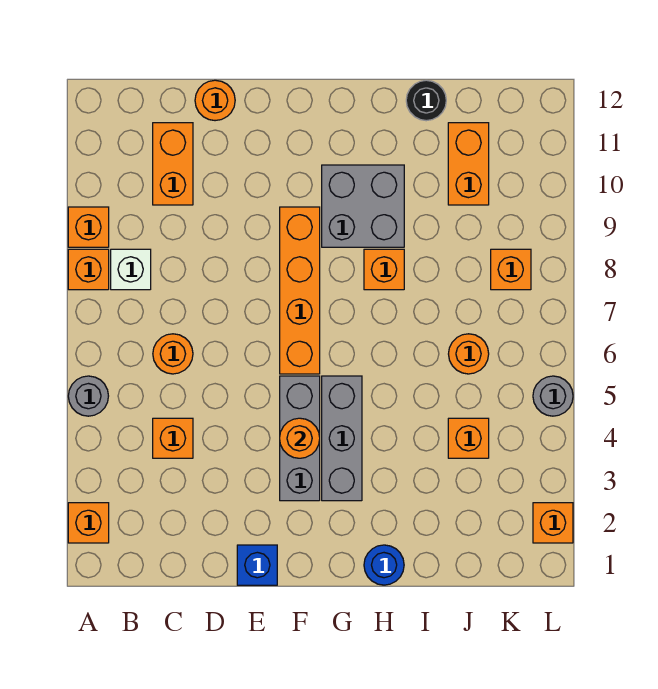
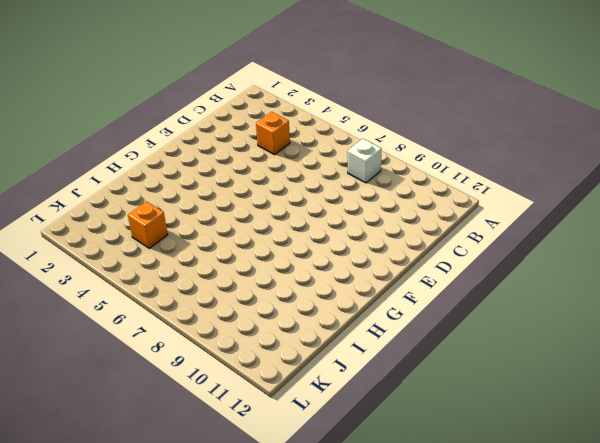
none -> orange 1x1 brick [68,503,109,543]
none -> grey 1x1 round brick [68,376,108,416]
none -> orange 1x1 brick [68,249,109,290]

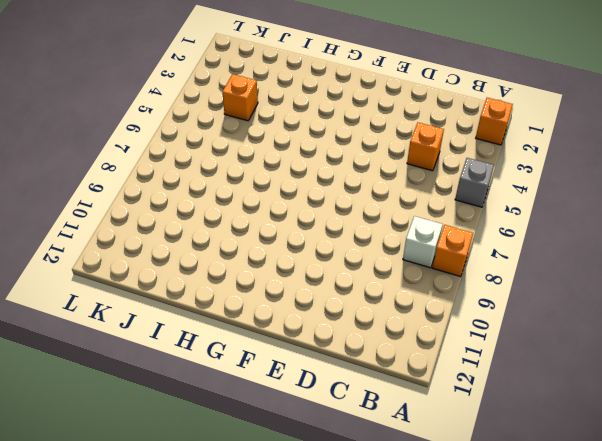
grey 1x1 brick [455,158,494,207] -> grey 1x1 round brick [68,376,108,416]
none -> orange 1x1 brick [68,207,109,247]
none -> orange 1x1 round brick [153,334,193,374]
none -> orange 1x2 brick [153,123,193,205]

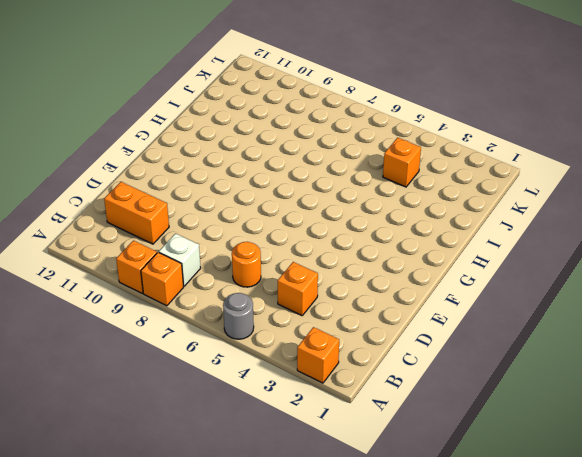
none -> orange 1x1 round brick [195,80,235,121]
none -> blue 1x1 brick [237,545,277,585]
none -> grey 1x3 brick [280,376,320,501]

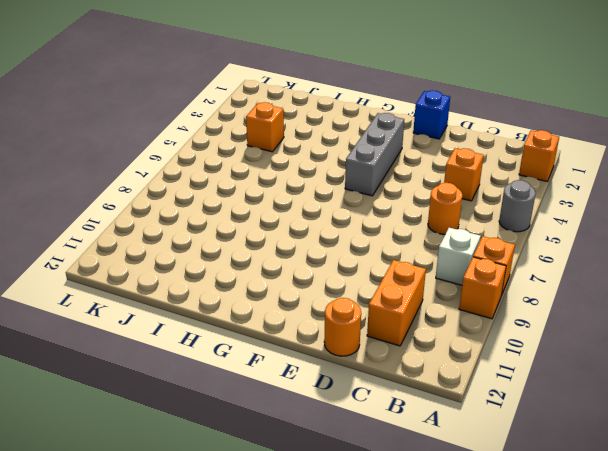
none -> orange 1x4 brick [280,207,320,374]
none -> grey 1x3 brick [322,376,362,501]
none -> grey 2x2 brick [322,165,404,247]

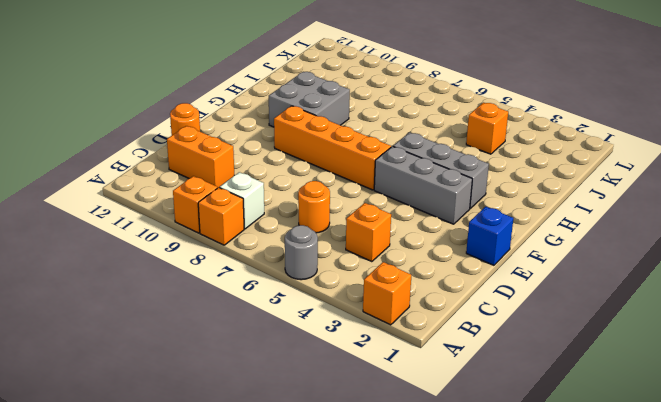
none -> blue 1x1 round brick [364,545,404,585]
none -> orange 1x1 brick [364,249,404,290]
none -> black 1x1 round brick [406,80,446,121]

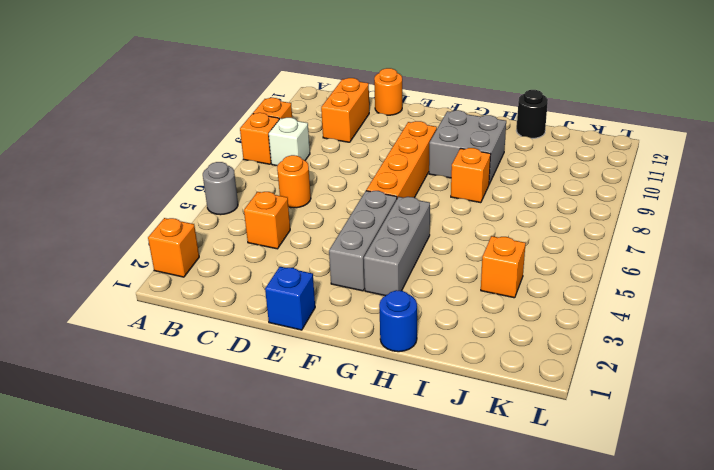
none -> orange 1x1 round brick [449,334,489,374]
none -> orange 1x2 brick [448,123,489,205]
none -> orange 1x1 brick [491,249,531,290]

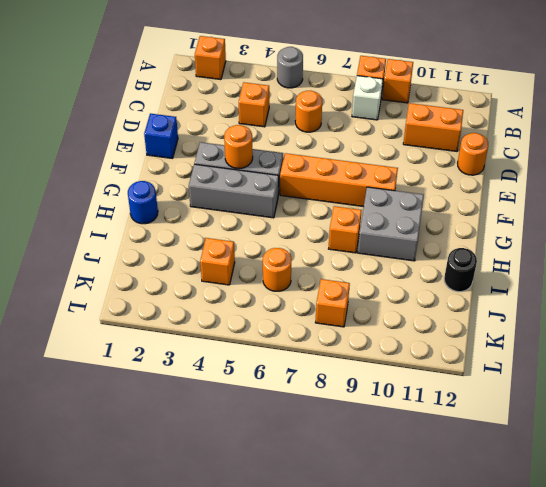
none -> orange 1x2 brick [448,123,489,205]
none -> orange 1x1 brick [533,503,573,543]
none -> grey 1x1 round brick [533,376,573,416]

